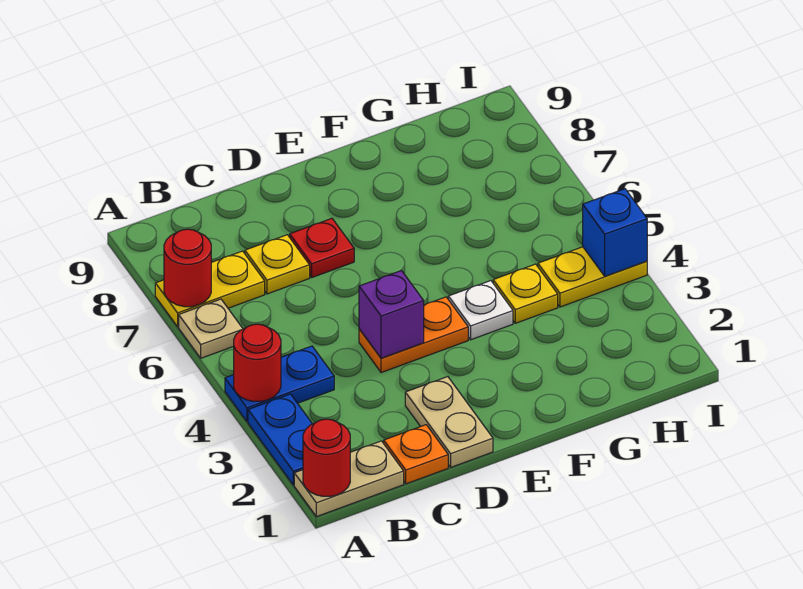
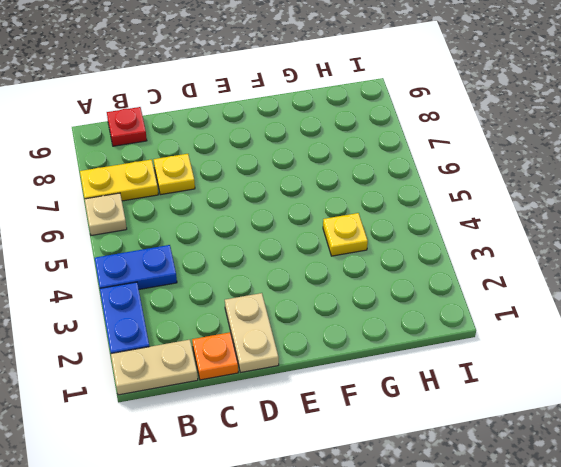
red 1x1 plate [107,107,147,146] -> red 1x1 plate moved to [290,218,354,277]
none -> orange 1x2 plate [359,297,468,373]
none -> white 1x1 plate [448,281,513,340]
none -> yellow 1x2 plate [538,247,647,307]

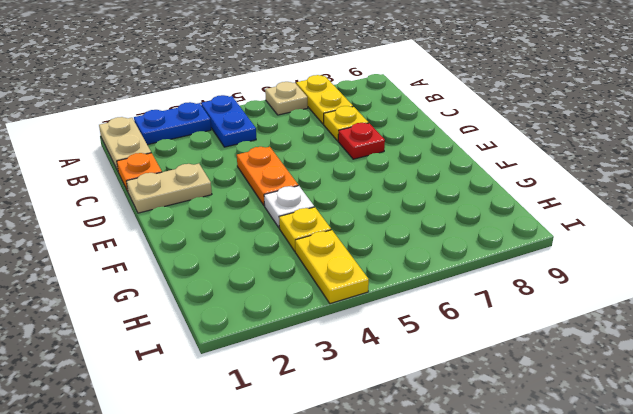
none -> red 1x1 round brick [303,419,350,496]
none -> red 1x1 round brick [234,324,281,401]
none -> red 1x1 round brick [164,229,211,307]

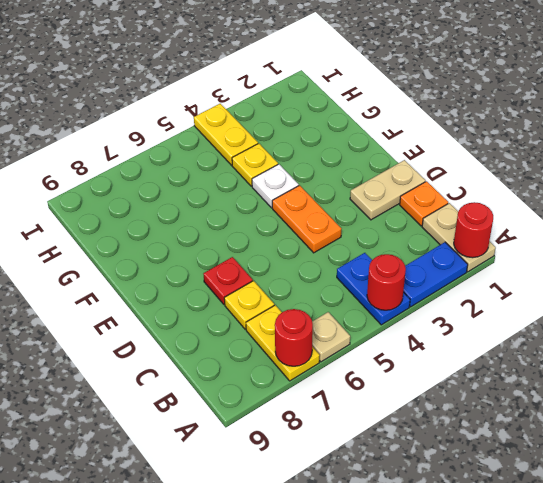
none -> purple 1x1 brick [359,271,424,358]
none -> blue 1x1 brick [583,189,647,276]

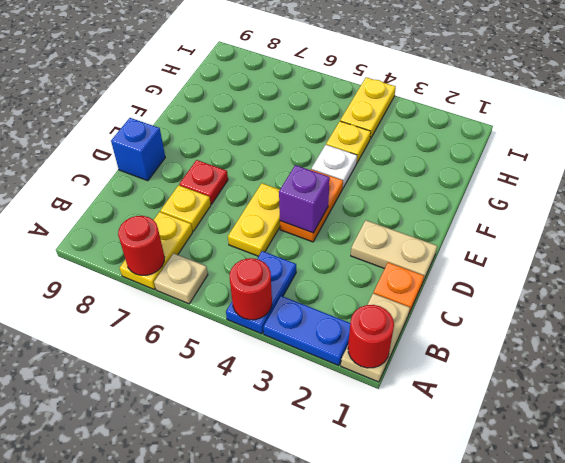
yellow 1x2 plate [228,183,280,256] -> none
blue 1x1 brick [111,118,165,181] -> blue 1x1 brick moved to [583,189,647,276]

